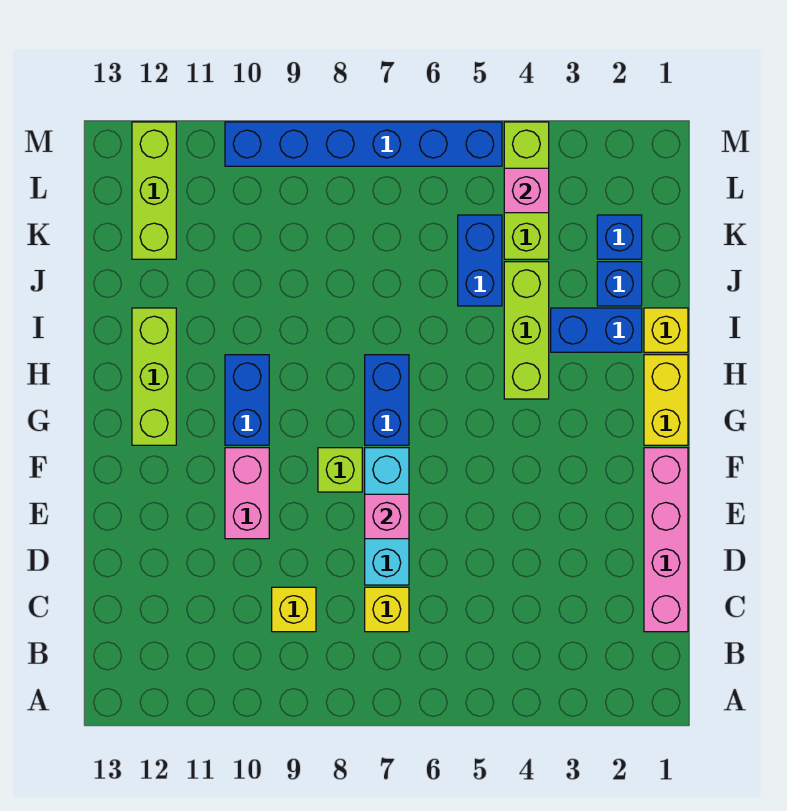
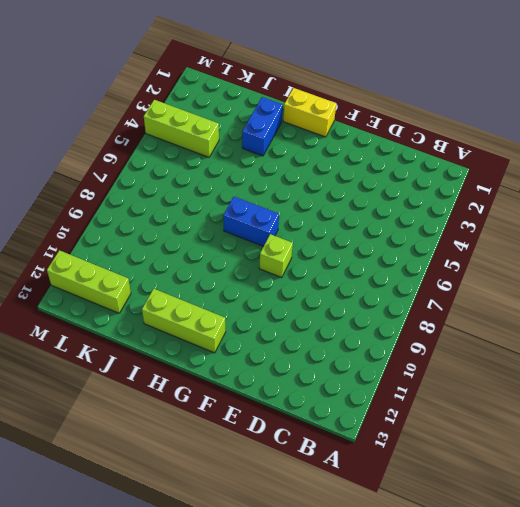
none -> pink 1x4 brick [644,448,688,632]
none -> yellow 1x1 brick [365,587,409,632]
none -> yellow 1x1 brick [272,587,316,632]

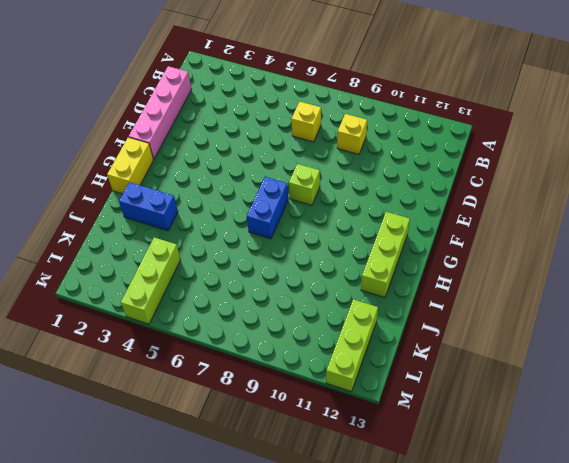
none -> cyan 1x3 brick [365,448,409,585]
none -> pink 1x2 brick [225,448,269,539]
none -> blue 1x2 brick [225,355,269,445]

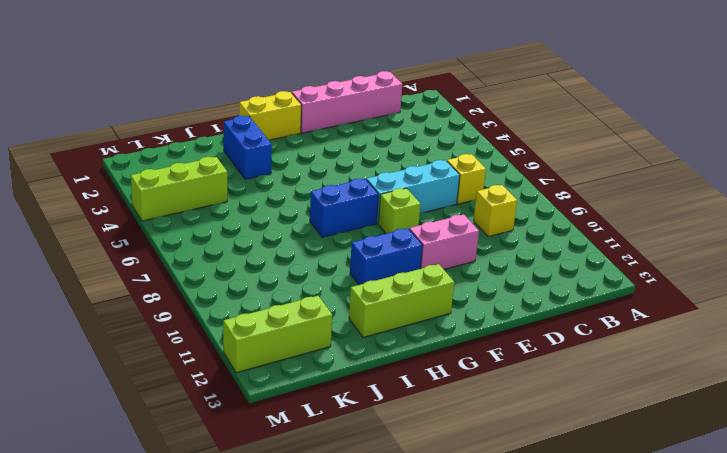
none -> lime 1x3 brick [504,262,549,399]
none -> yellow 1x1 brick [644,308,688,352]
none -> blue 1x1 brick [597,262,642,306]

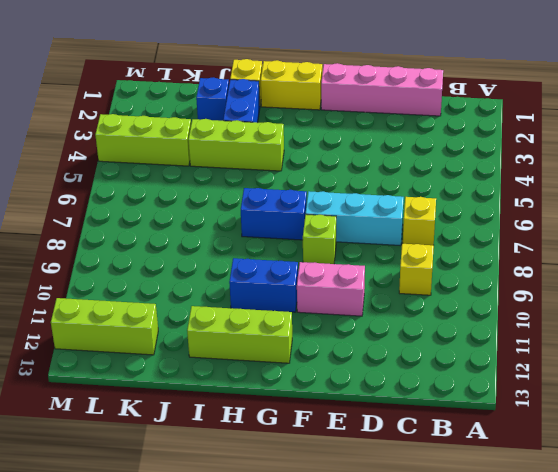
none -> blue 1x2 brick [458,215,502,306]
none -> blue 1x1 brick [597,215,642,259]
none -> blue 1x6 brick [225,122,502,166]

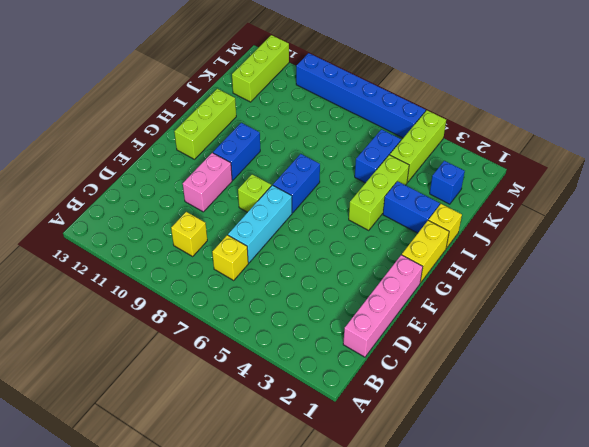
none -> blue 1x1 brick [597,262,642,306]
none -> pink 1x1 brick [365,494,409,539]
none -> pink 1x1 brick [504,168,549,213]

